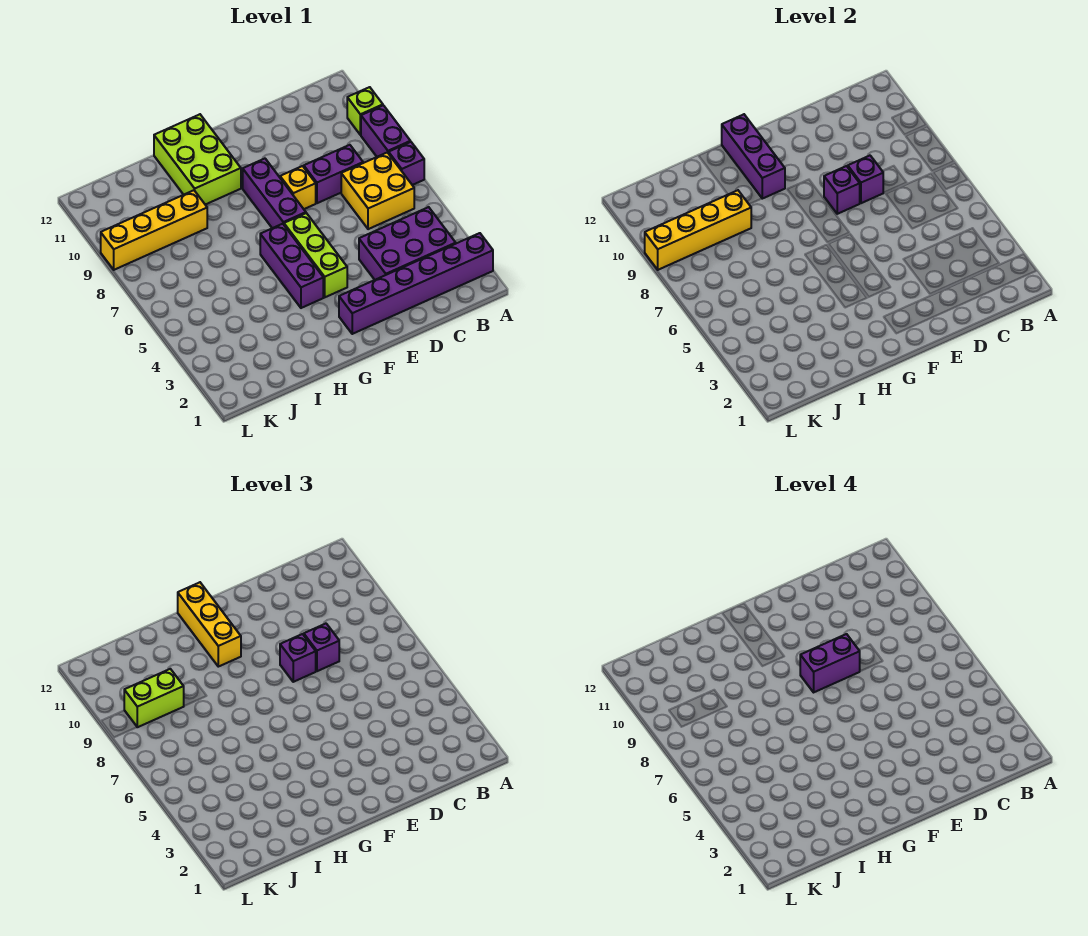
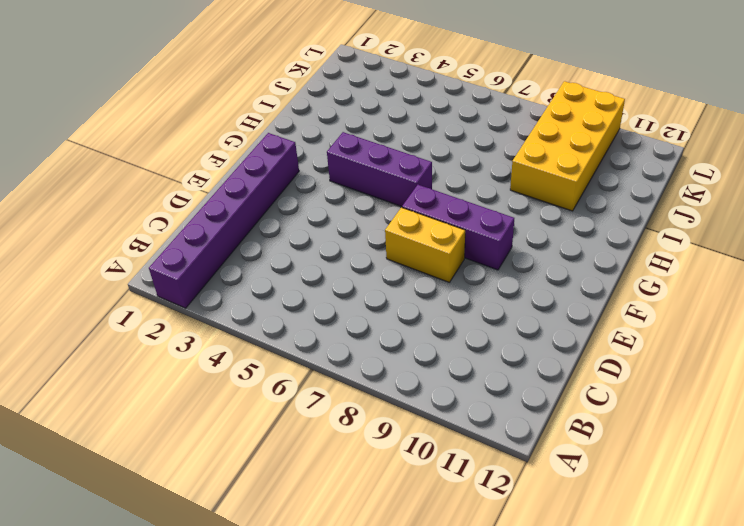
yellow 1x2 brick [385,207,465,283] -> yellow 1x1 brick [280,166,316,209]
yellow 2x4 brick [510,81,625,211] -> yellow 1x4 brick [101,190,207,270]
none -> purple 1x1 brick [389,142,424,185]
none -> purple 1x2 brick [361,105,410,157]
none -> lime 1x1 brick [347,87,383,135]

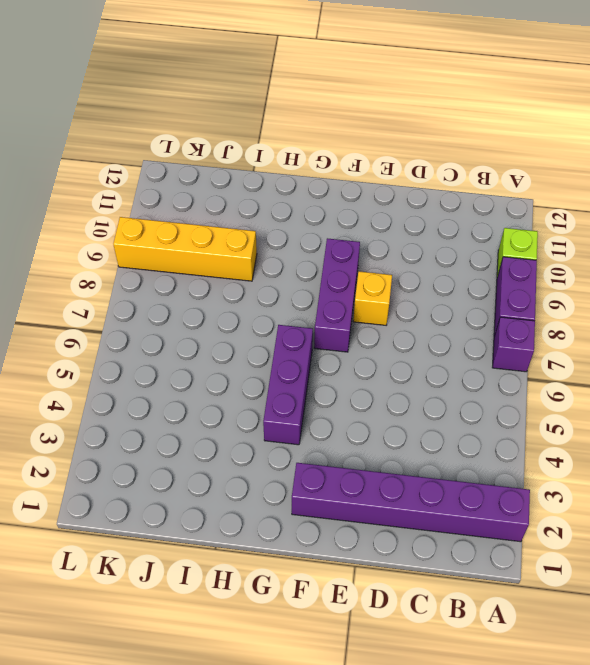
none -> purple 2x3 brick [359,207,456,280]
none -> yellow 2x2 brick [341,152,414,229]
none -> purple 1x2 brick [304,145,363,203]

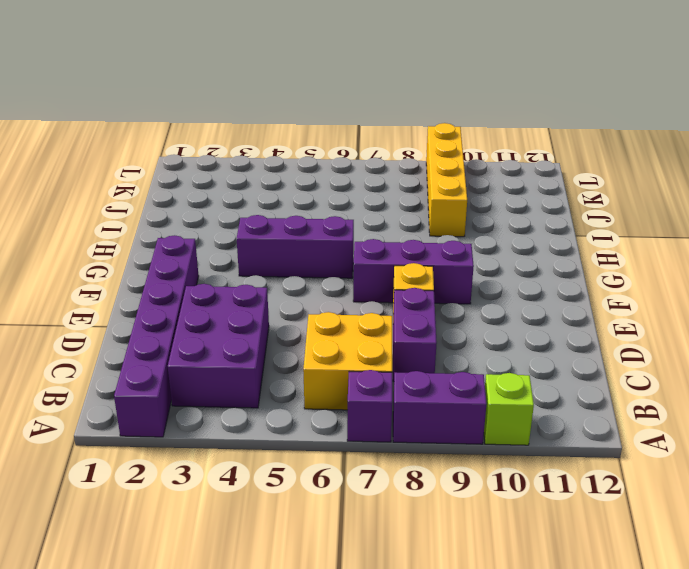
none -> lime 1x3 brick [284,213,347,297]
none -> lime 2x3 brick [154,114,241,205]
none -> purple 1x1 brick [848,156,883,203]

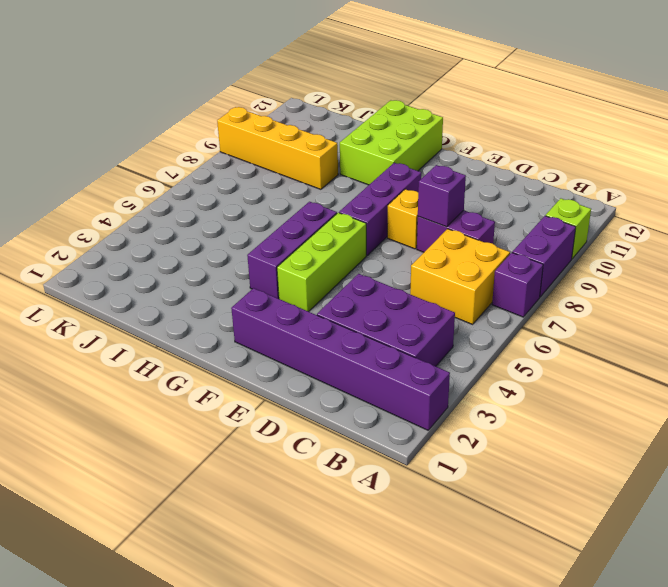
none -> purple 1x1 brick [824,166,860,214]
none -> purple 1x3 brick [722,114,785,199]
none -> yellow 1x4 brick [645,190,751,270]

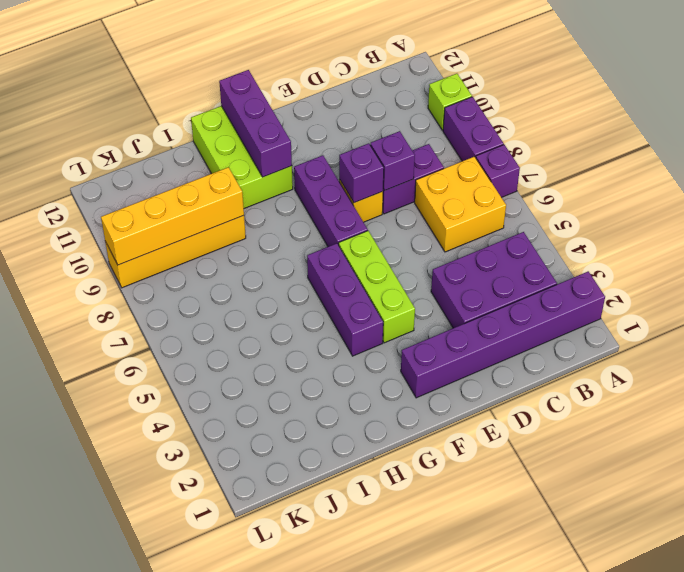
none -> purple 1x1 brick [304,624,339,671]
none -> purple 1x1 brick [280,634,316,682]
none -> yellow 1x3 brick [178,582,241,667]

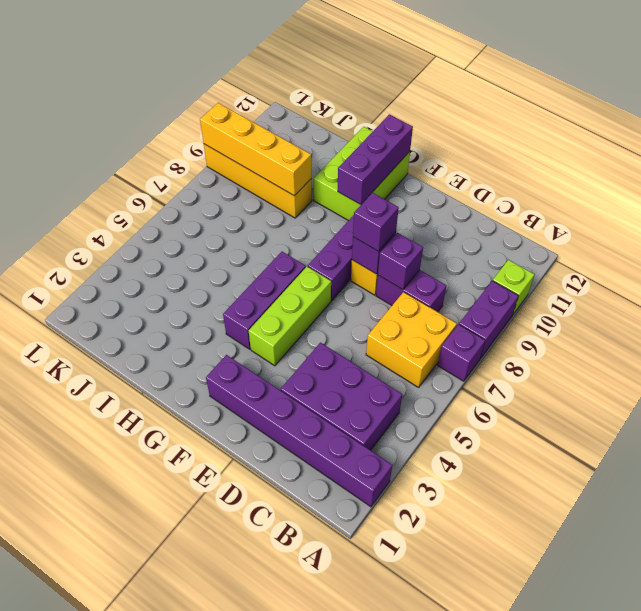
none -> purple 1x1 brick [304,624,339,671]
none -> yellow 1x3 brick [178,582,241,667]
none -> lime 1x2 brick [124,669,184,727]

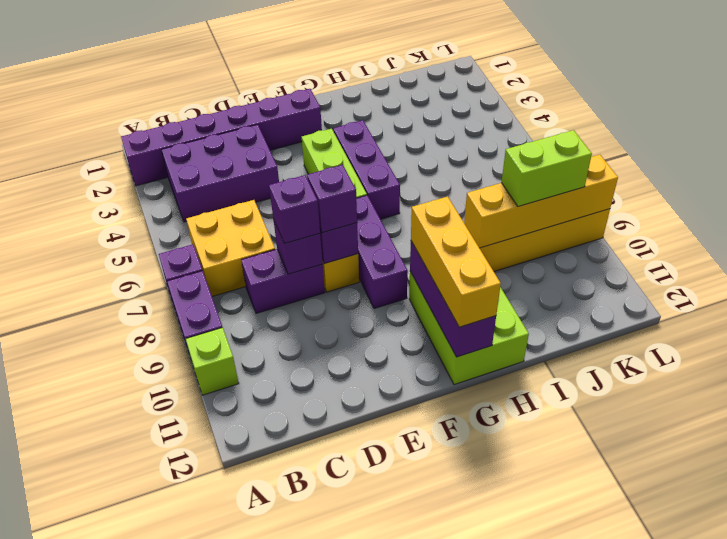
none -> purple 1x2 brick [800,634,860,692]

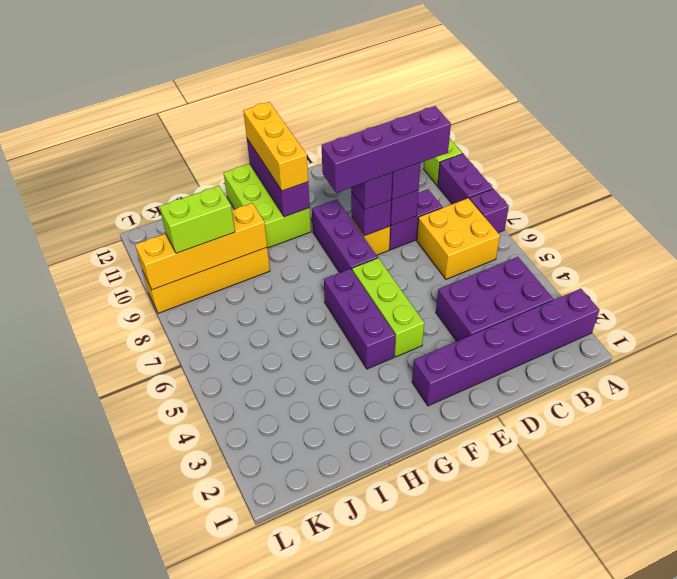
purple 1x4 brick [321,106,451,193] -> purple 1x2 brick [800,634,860,692]

